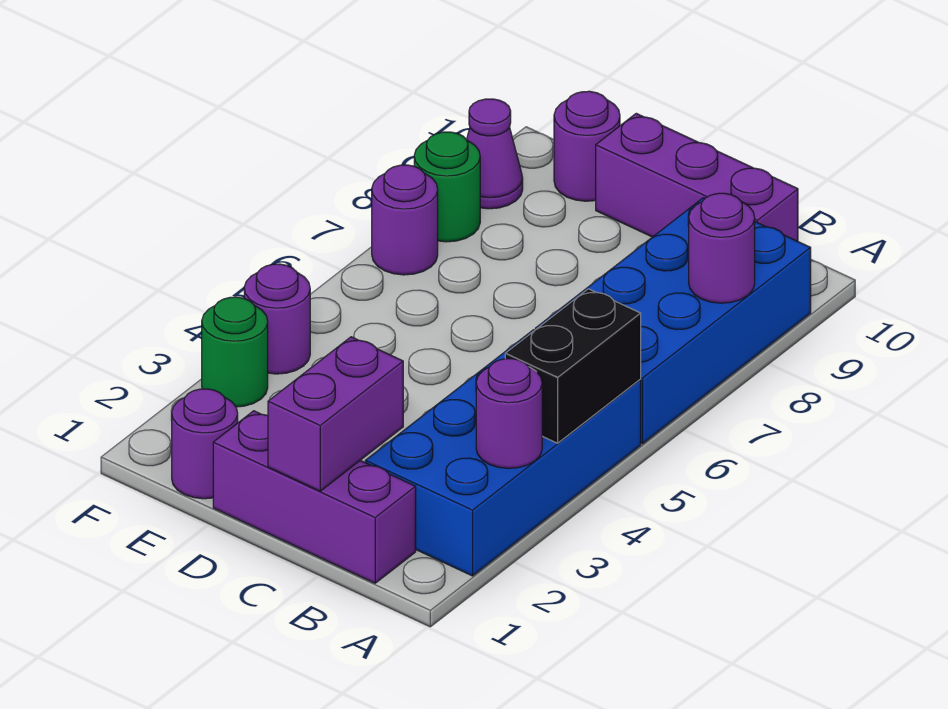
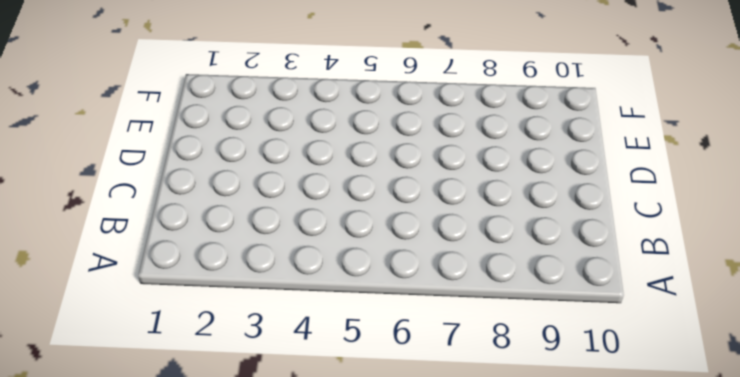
none -> blue 2x4 brick [365,330,641,576]
none -> blue 2x4 brick [535,198,811,444]
none -> purple 1x3 brick [213,411,416,583]

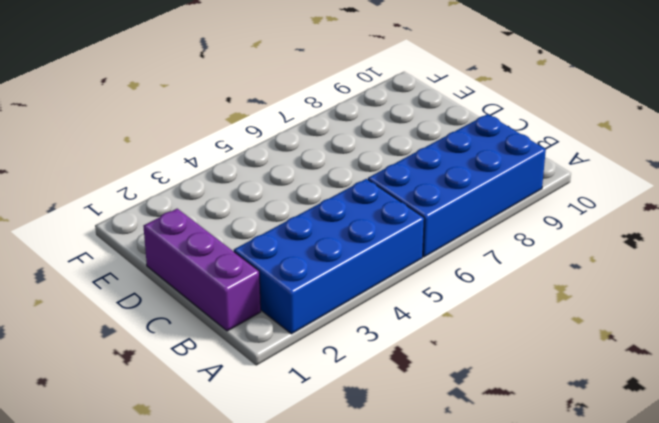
none -> purple 1x3 brick [596,113,798,241]
none -> purple 1x1 round brick [172,389,238,499]
none -> purple 1x1 round brick [554,91,620,201]

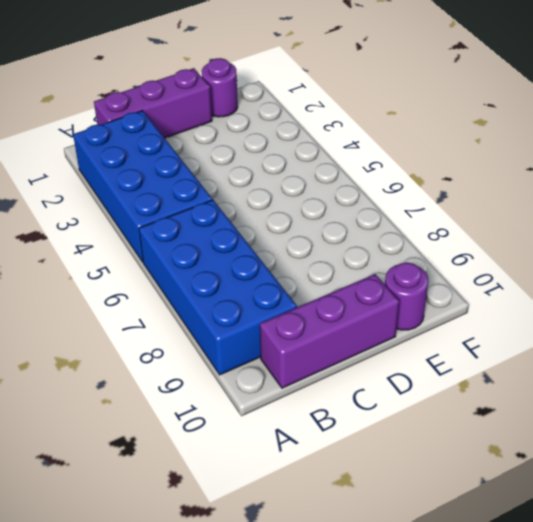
none -> green 1x1 round brick [202,297,268,407]
none -> purple 1x1 round brick [244,264,310,374]
none -> purple 1x1 round brick [372,165,438,275]

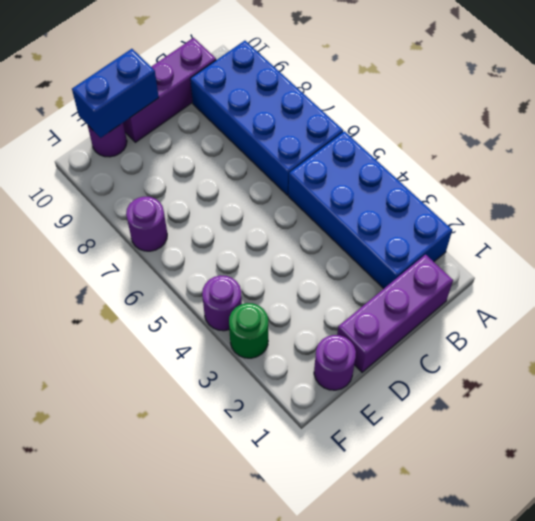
blue 1x2 brick [72,49,159,138] -> none
none -> green 1x1 round brick [414,132,480,242]
none -> purple 1x1 cone [467,99,523,209]
none -> purple 1x1 round brick [476,359,542,468]

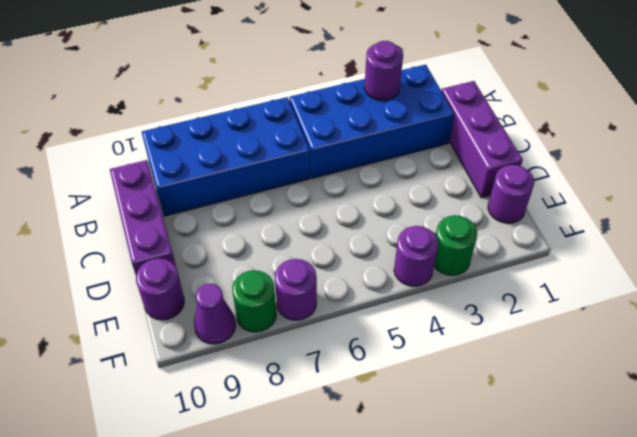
none -> black 1x2 brick [505,289,641,443]
none -> purple 1x1 round brick [689,193,755,303]
none -> purple 1x2 brick [268,337,403,491]

